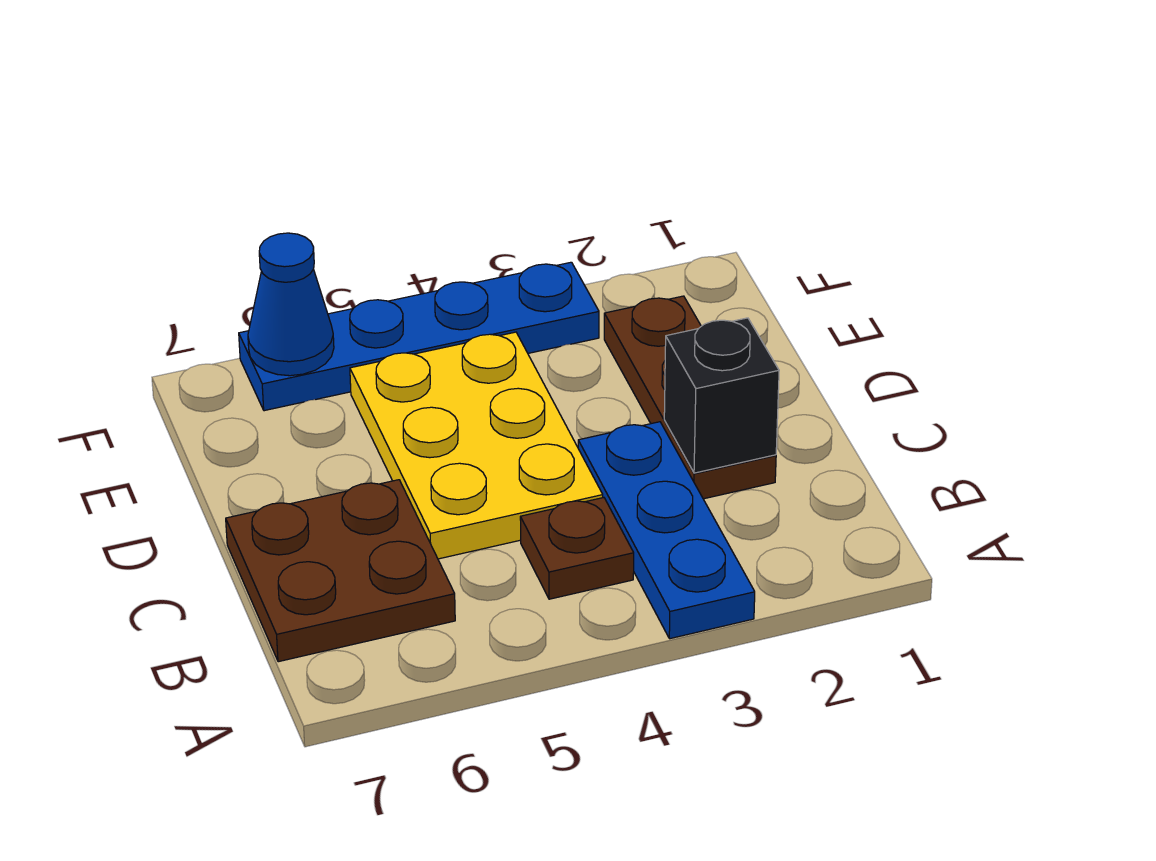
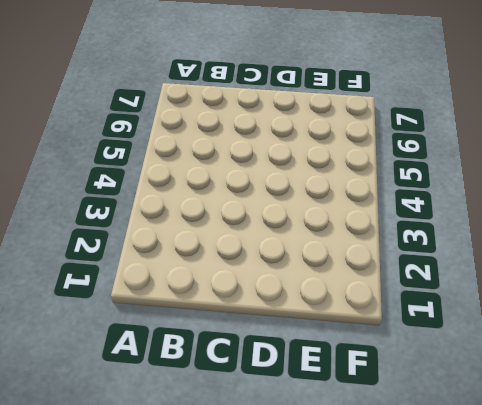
none -> blue 1x3 plate [578,422,755,639]
none -> brown 1x1 plate [520,498,634,599]

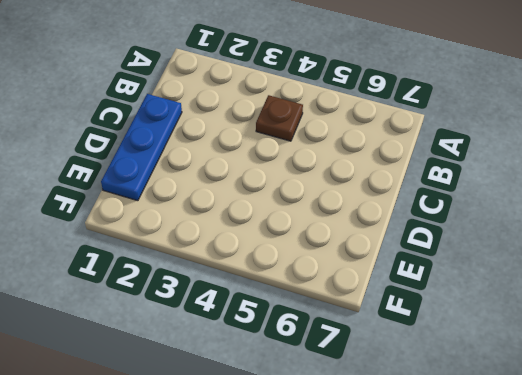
blue 1x3 plate [101,94,182,201] -> blue 1x3 plate moved to [578,422,755,639]
none -> brown 2x2 plate [226,480,455,662]
none -> brown 1x3 plate [604,296,776,499]

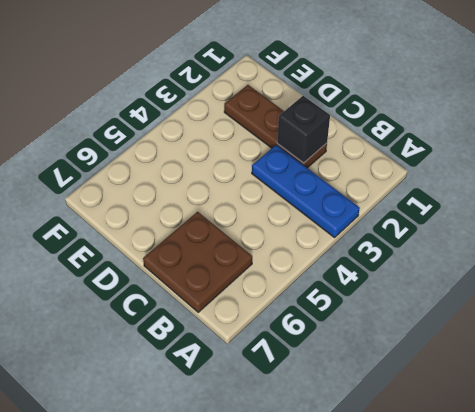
none -> brown 1x1 plate [520,498,634,599]
none -> yellow 2x3 plate [350,332,603,559]

